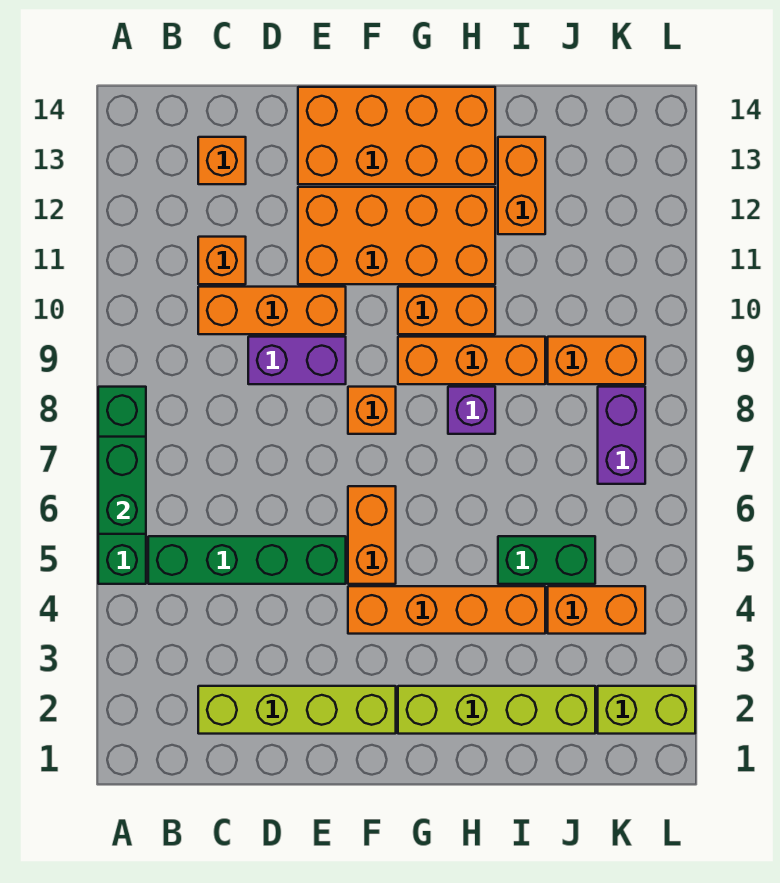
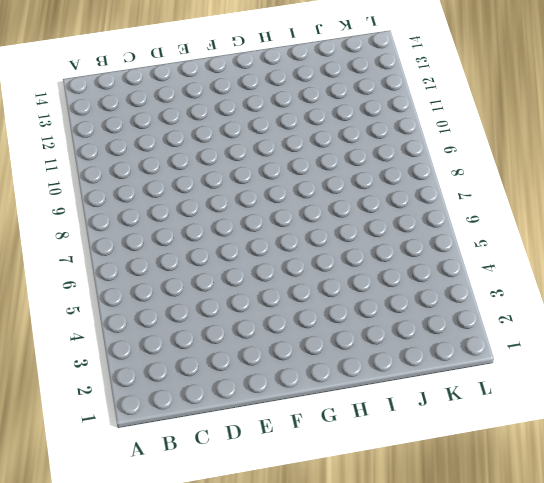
none -> green 1x4 brick [98,387,146,584]
none -> green 1x4 brick [148,536,346,584]
none -> lime 1x4 brick [198,686,396,734]

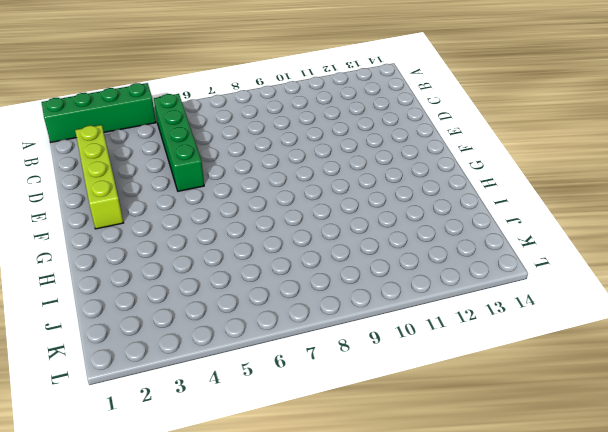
green 1x4 brick [42,83,156,142] -> green 1x4 brick moved to [98,387,146,584]
none -> orange 1x3 brick [198,287,346,334]
none -> orange 1x1 brick [198,237,246,284]
none -> orange 1x1 brick [198,137,246,184]

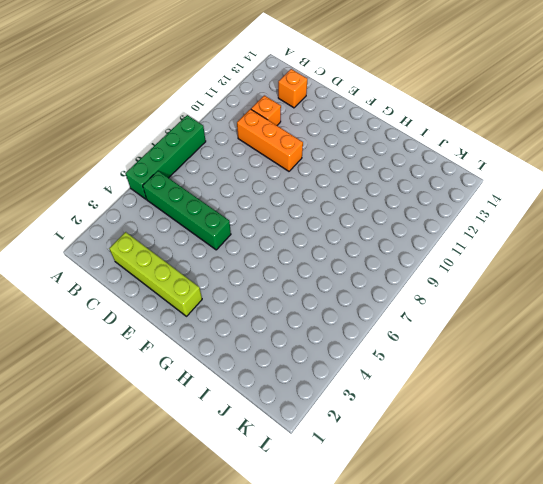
none -> purple 1x2 brick [248,337,346,384]
none -> orange 2x4 brick [298,187,495,284]
none -> orange 2x4 brick [298,87,495,184]

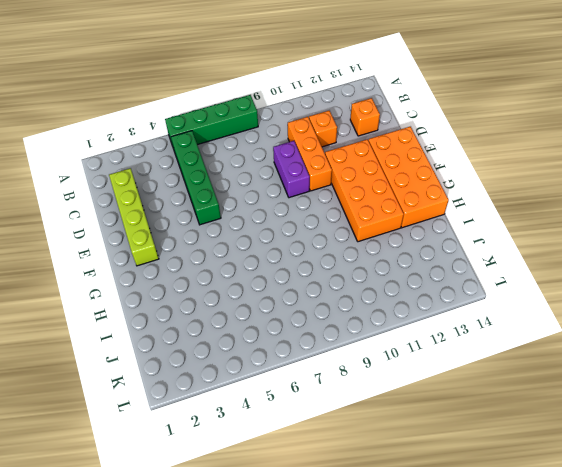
none -> orange 1x4 brick [348,586,545,634]
none -> orange 1x2 brick [348,486,396,584]
none -> orange 1x1 brick [348,387,396,434]

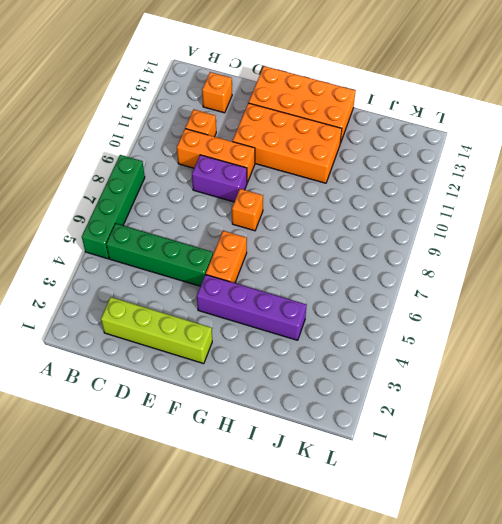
purple 1x4 brick [197,274,307,340] -> orange 1x4 brick [348,586,545,634]
none -> lime 1x4 brick [398,686,595,734]
none -> orange 1x3 brick [398,337,545,384]
none -> orange 1x2 brick [398,287,495,334]

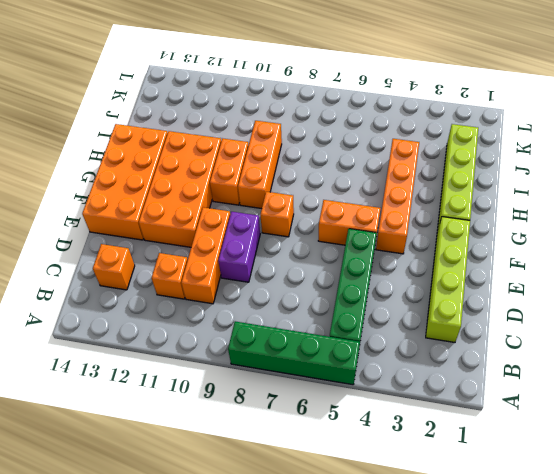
none -> purple 1x1 brick [448,387,495,434]
none -> green 1x2 brick [498,536,595,584]
none -> orange 1x2 brick [498,137,545,234]

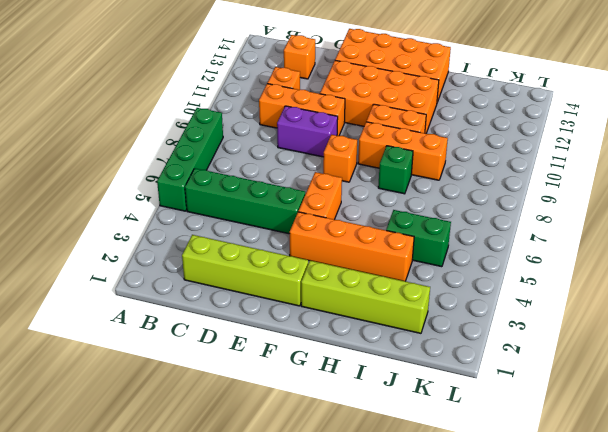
green 1x1 brick [378,146,413,194] -> purple 1x1 brick [448,387,495,434]
none -> orange 1x2 brick [498,137,545,234]
none -> orange 1x2 brick [548,586,645,634]
none -> orange 1x2 brick [548,337,645,384]

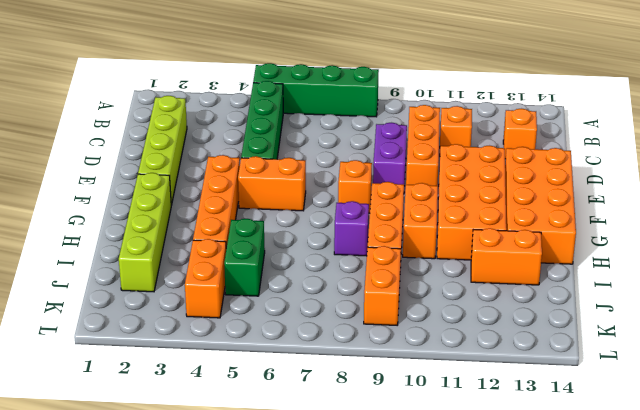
none -> lime 1x2 brick [598,686,695,734]
none -> purple 1x2 brick [598,387,645,484]
none -> green 1x2 brick [98,437,146,534]

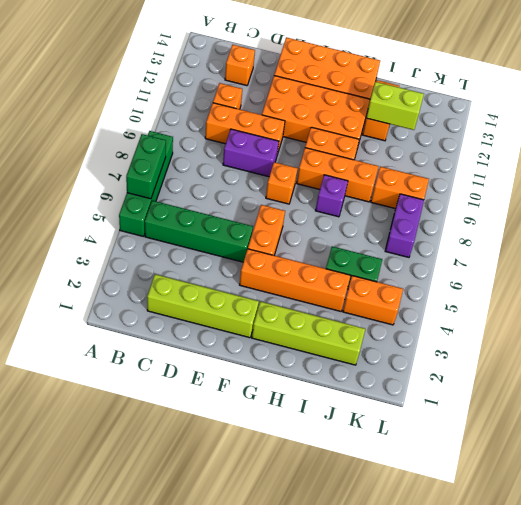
lime 1x2 brick [366,82,424,130] -> lime 1x2 brick moved to [598,686,695,734]

